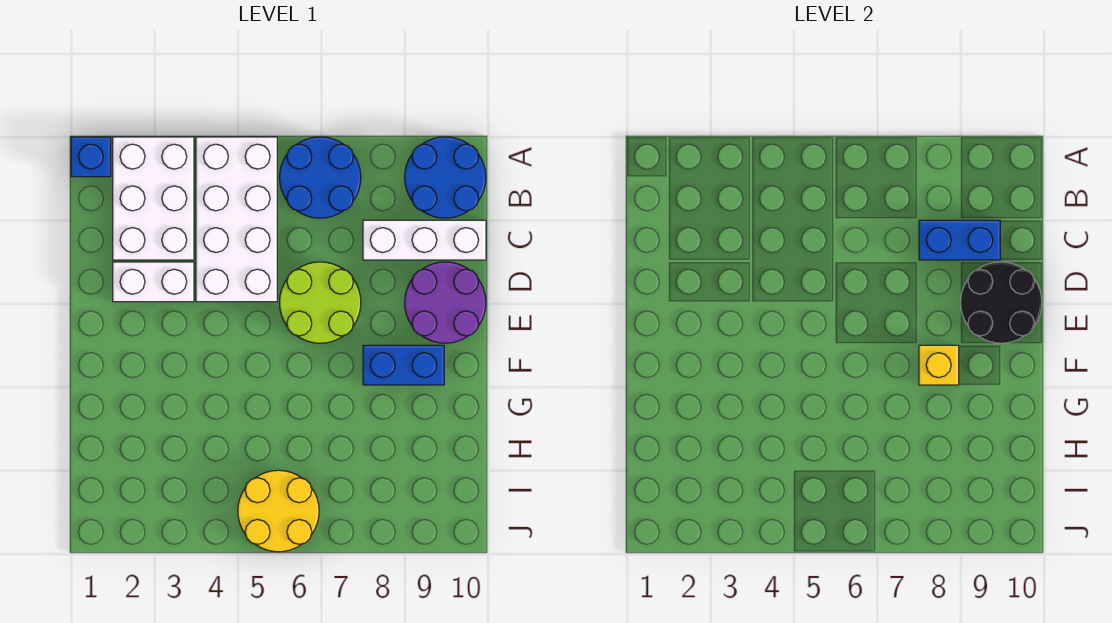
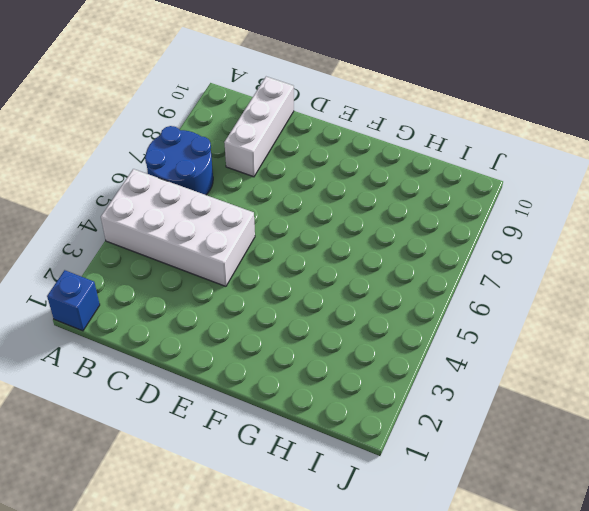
none -> white 2x3 brick [113,137,194,260]
none -> blue 2x2 round brick [405,137,486,218]
none -> white 1x2 brick [113,262,194,302]

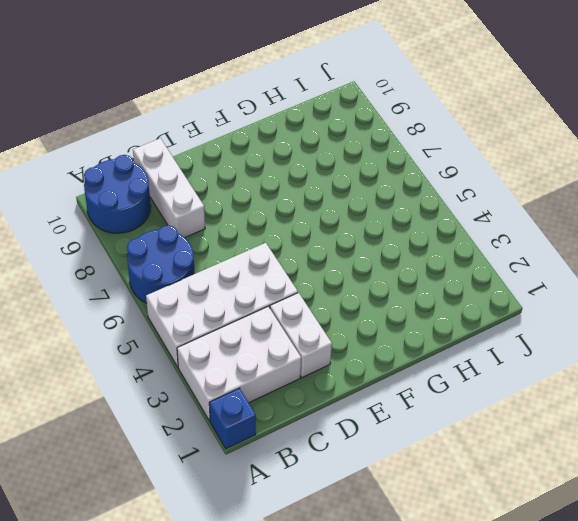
none -> lime 2x2 round brick [279,262,361,343]
none -> purple 2x2 round brick [405,262,486,343]
none -> blue 1x2 brick [363,345,444,385]

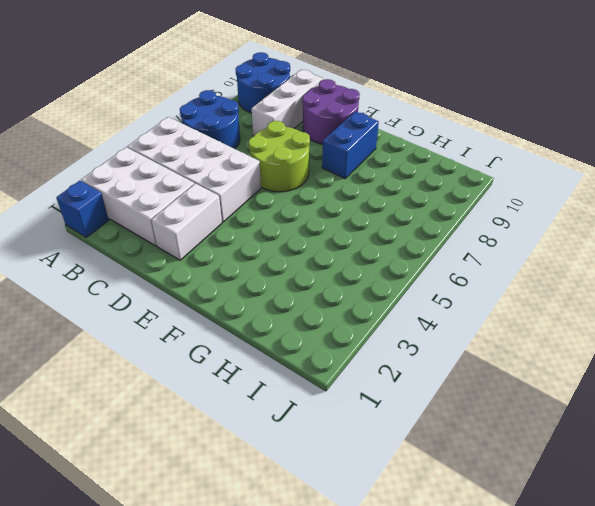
none -> yellow 2x2 round brick [238,470,319,552]
none -> blue 1x2 brick [919,220,1000,260]
none -> black 2x2 round brick [961,262,1042,343]

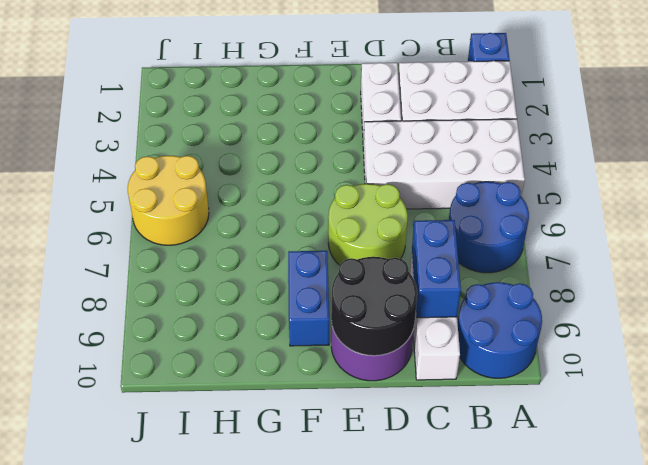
none -> yellow 1x1 brick [919,345,959,385]

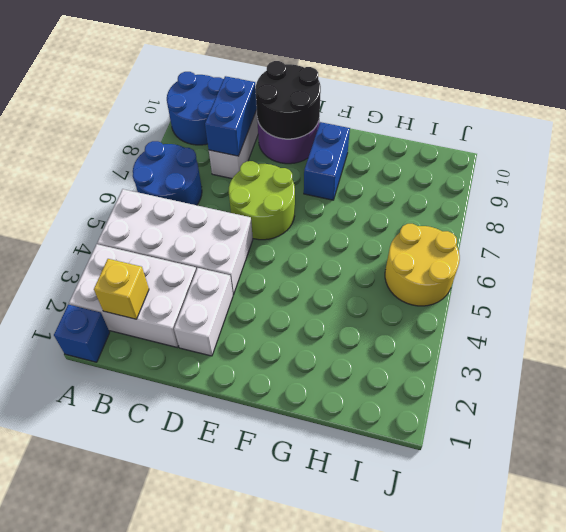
yellow 1x1 brick [94,259,149,319] -> yellow 1x1 brick moved to [919,345,959,385]

